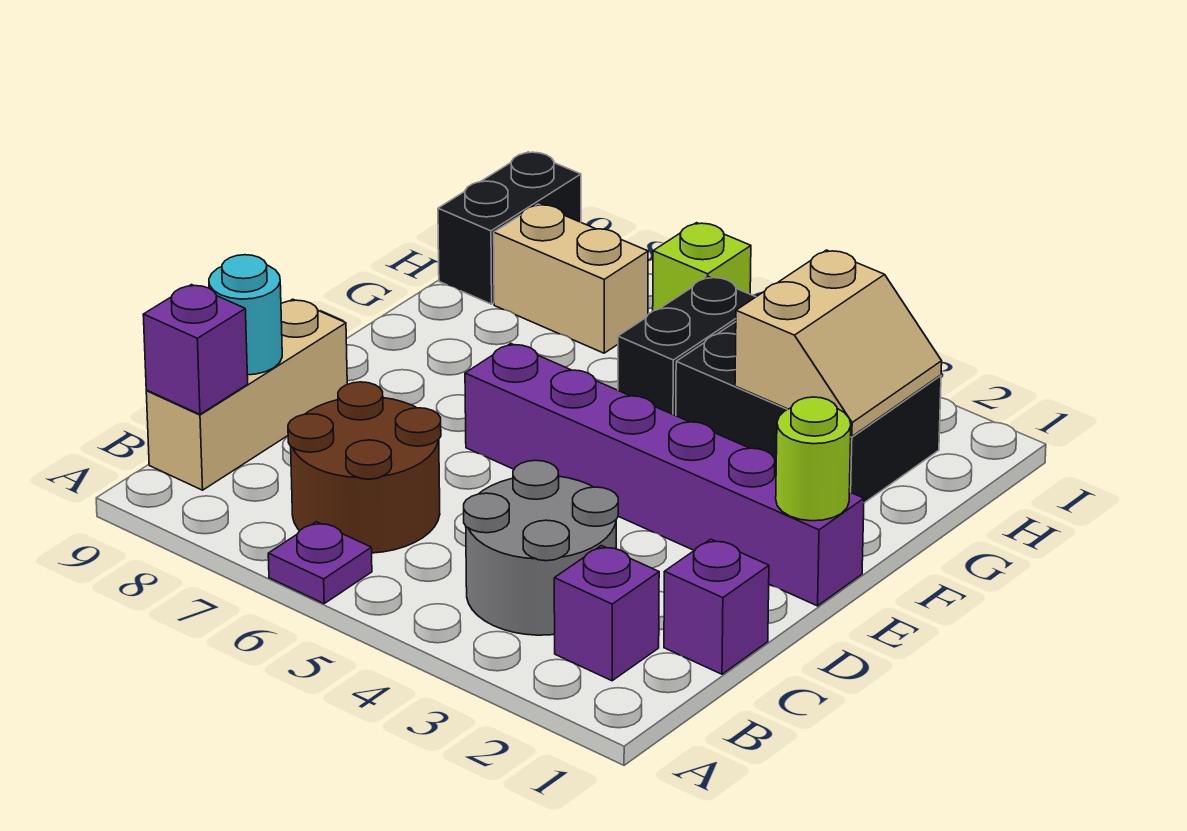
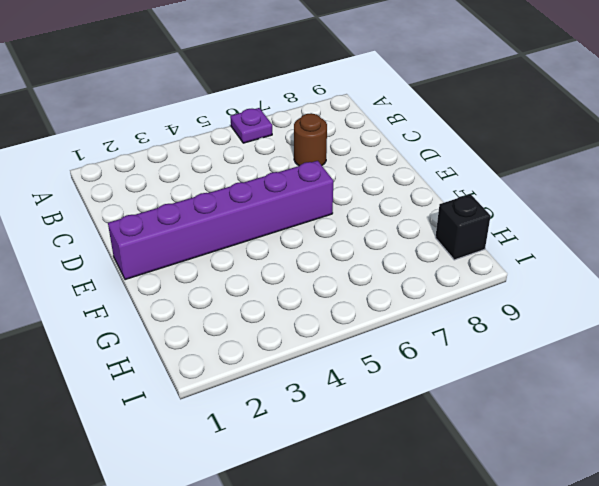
brown 1x1 round brick [294,113,327,166] -> brown 2x2 round brick [288,382,441,553]
black 1x1 brick [435,194,491,260] -> black 1x2 brick [438,152,581,304]
none -> purple 1x1 brick [554,546,659,681]
none -> grey 2x2 round brick [464,460,618,635]
none -> tan 1x3 brick [146,299,347,490]

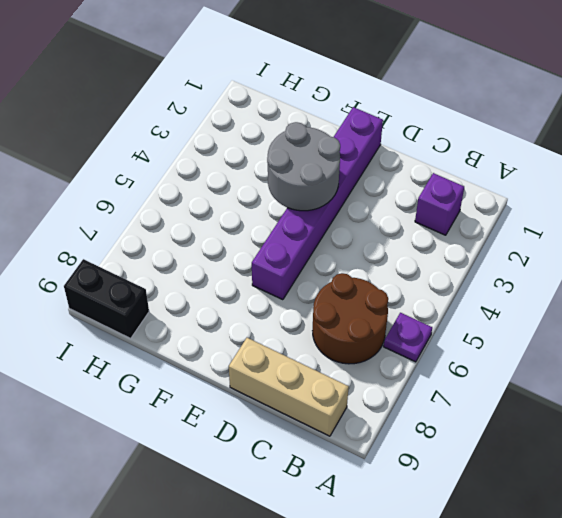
grey 2x2 round brick [267,122,340,211] -> grey 2x2 round brick moved to [464,460,618,635]
none -> purple 1x1 brick [664,539,769,674]
none -> black 2x3 brick [676,322,941,503]
none -> black 1x2 brick [618,277,755,416]

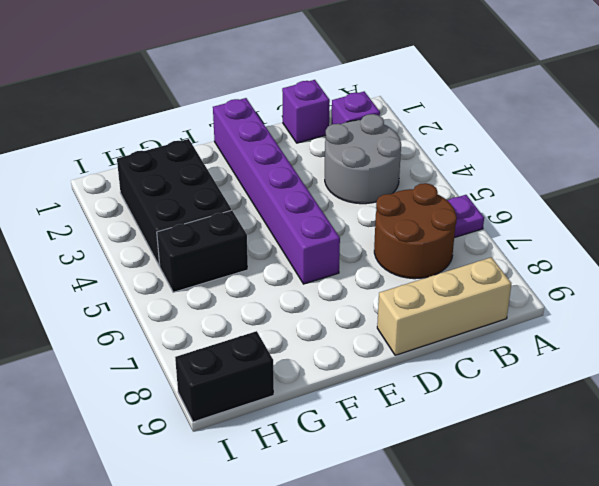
none -> tan 1x2 brick [494,204,648,353]
none -> lime 1x1 brick [653,223,751,311]
none -> purple 1x1 brick [143,285,248,414]

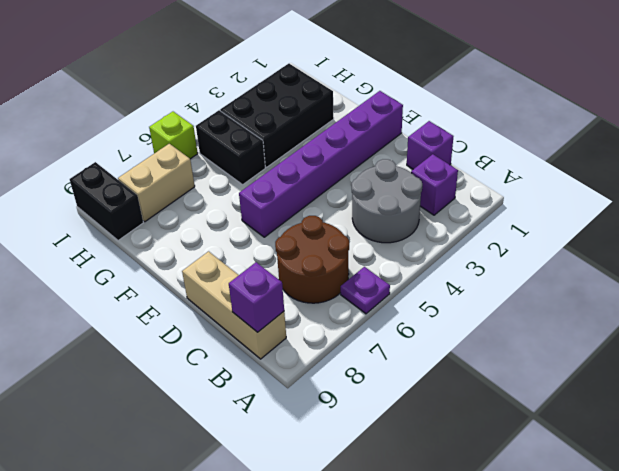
none -> cyan 1x1 round brick [209,255,282,375]
none -> lime 1x1 round brick [776,397,851,521]
none -> tan 2x2 slope [735,250,942,437]

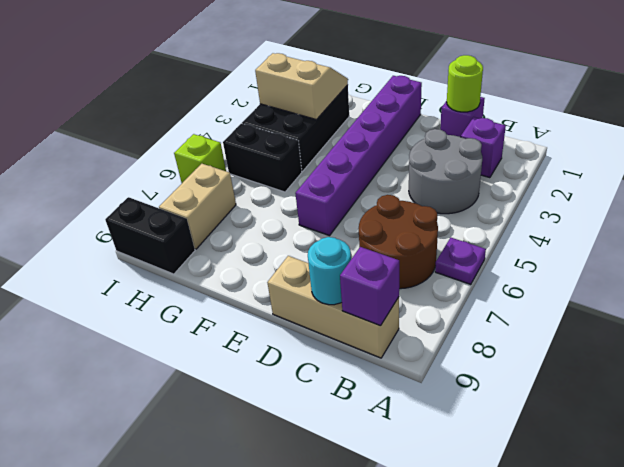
lime 1x1 round brick [447,55,483,112] -> lime 1x1 round brick moved to [776,397,851,521]

